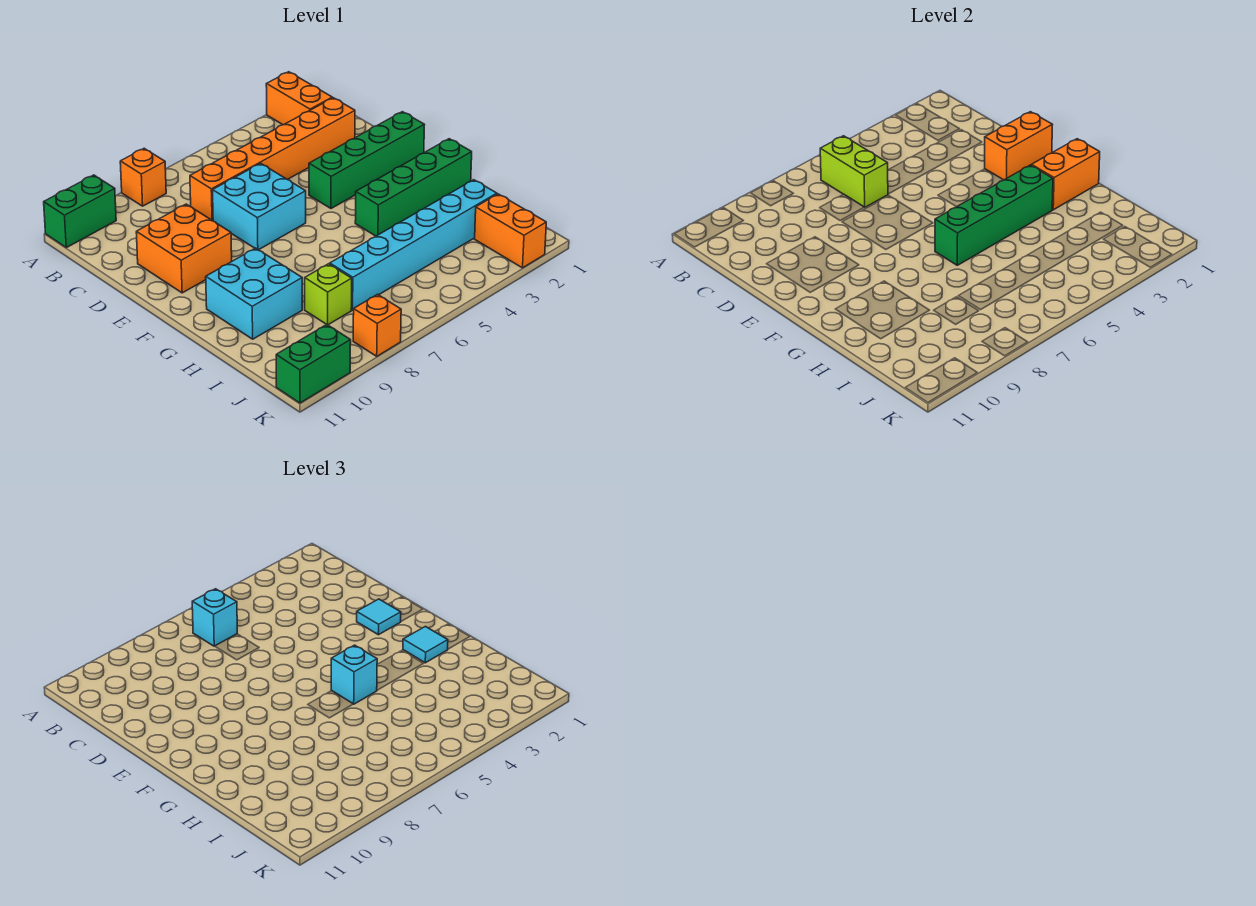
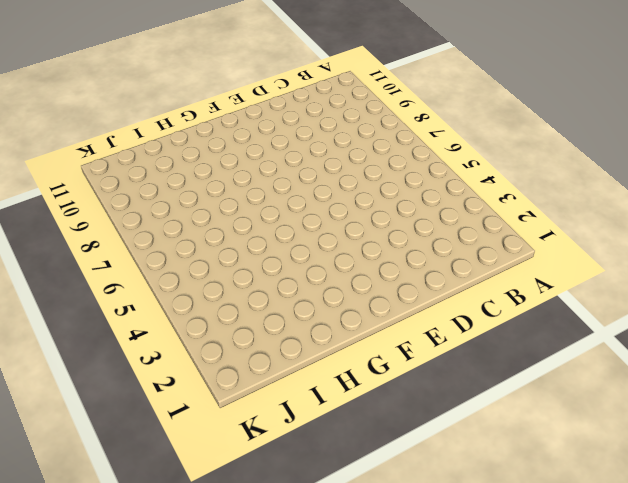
none -> orange 1x2 brick [266,72,332,125]
none -> orange 1x1 brick [120,148,166,206]
none -> green 1x2 brick [44,175,116,248]

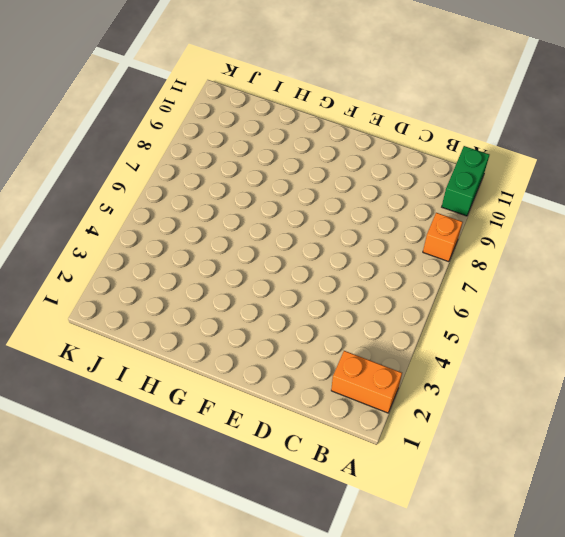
none -> orange 1x6 brick [190,98,355,221]
none -> cyan 2x2 brick [213,163,306,250]
none -> orange 2x2 brick [136,204,232,293]

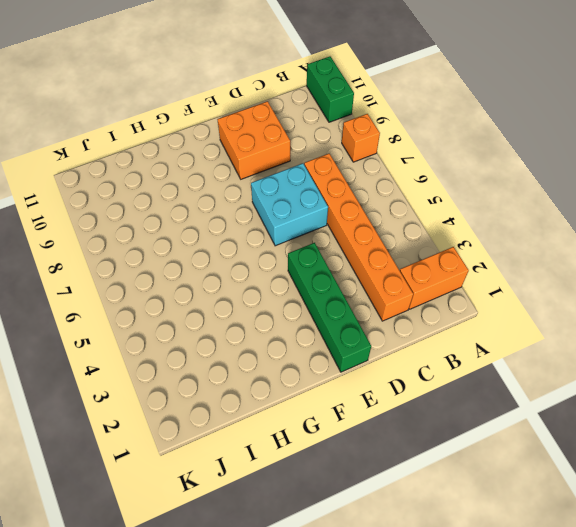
none -> green 1x4 brick [355,139,472,236]
none -> cyan 2x2 brick [206,248,302,339]
none -> cyan 1x6 brick [330,180,497,310]

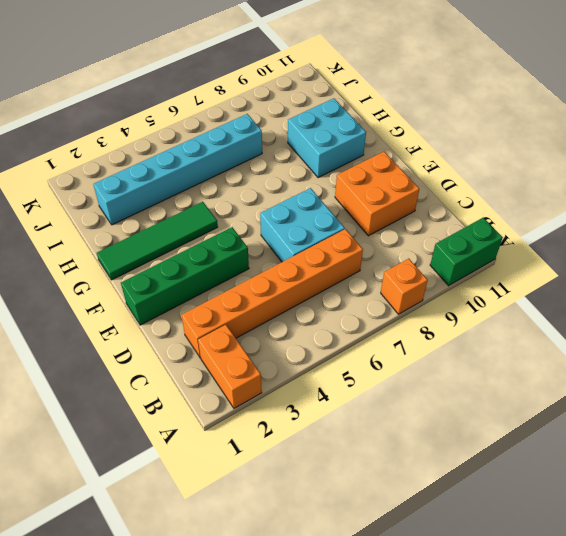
green 1x4 tile [97,202,218,280] -> green 1x4 brick [355,139,472,236]
none -> lime 1x1 brick [305,264,352,325]
none -> orange 1x2 brick [475,194,546,268]
none -> orange 1x1 brick [353,294,401,356]

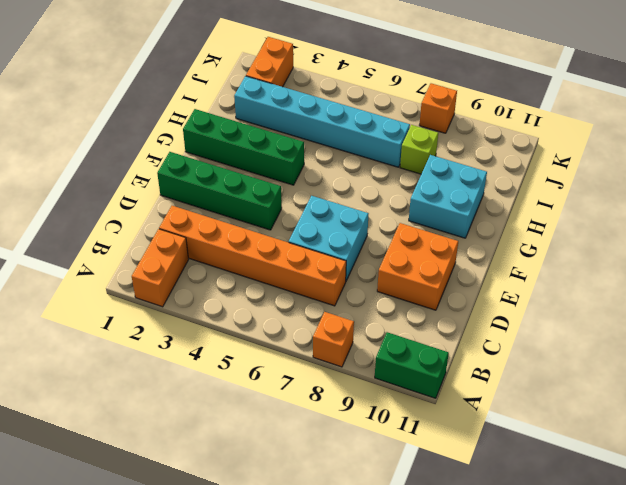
none -> green 1x2 brick [276,324,351,403]
none -> lime 1x2 brick [820,136,888,207]
none -> orange 1x2 brick [985,112,1052,180]

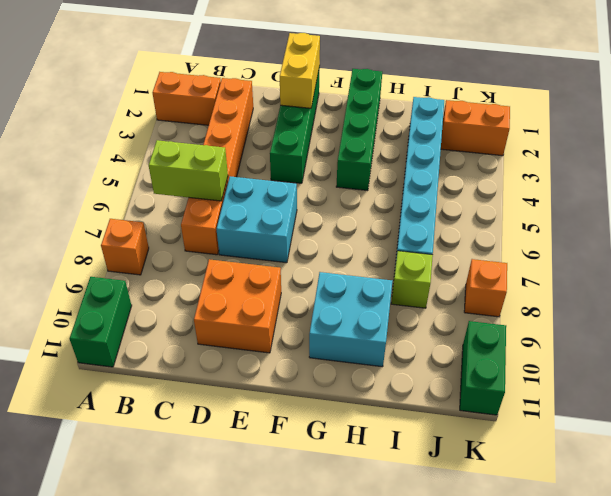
yellow 1x2 brick [280,33,320,108] -> orange 1x2 brick [985,112,1052,180]
none -> orange 1x2 brick [1032,139,1100,210]
none -> green 1x4 brick [935,165,1053,265]
none -> cyan 1x1 brick [192,589,237,646]

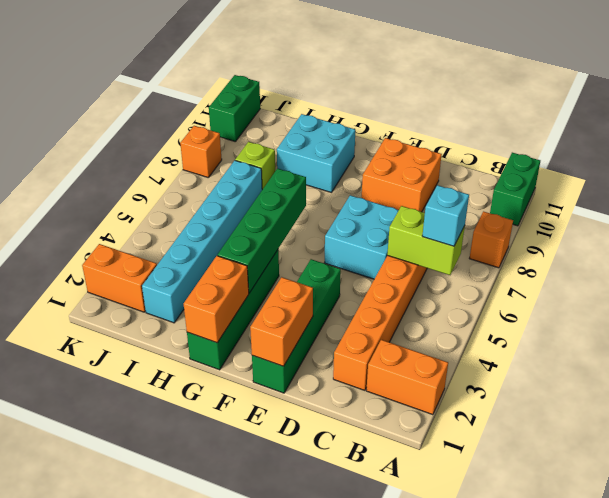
none -> cyan 1x1 tile [357,599,401,635]
none -> cyan 1x1 tile [403,626,448,663]
none -> cyan 1x1 brick [331,645,377,704]

